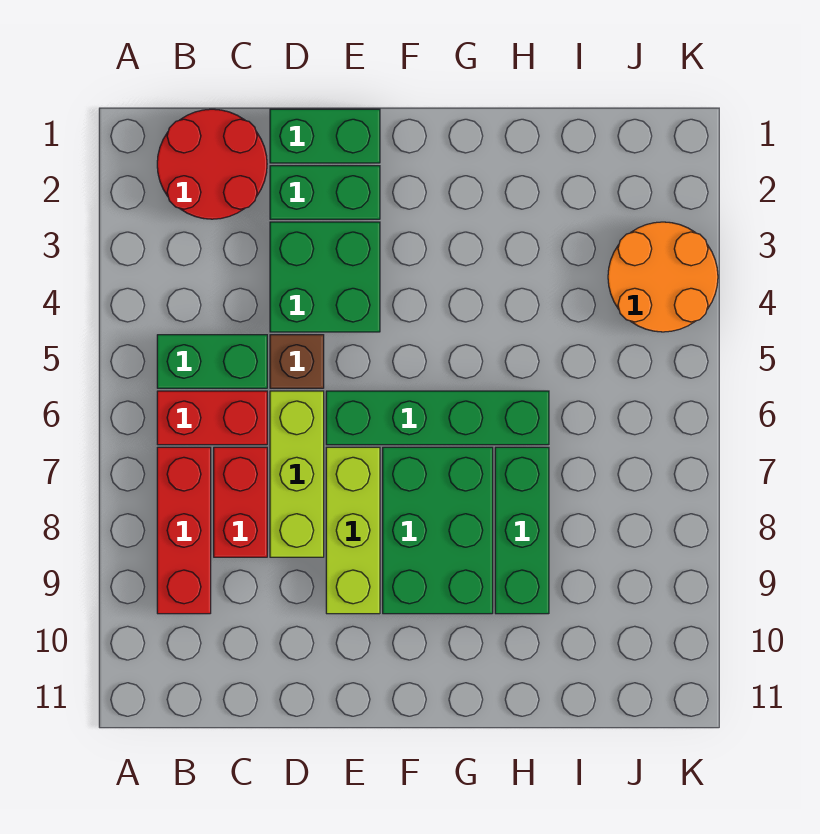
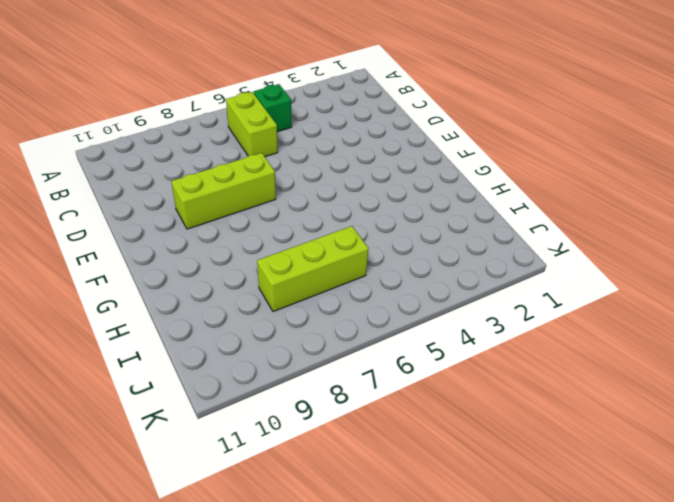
green 1x1 brick [254,84,292,132] -> green 1x2 brick [157,335,267,388]
lime 1x2 brick [226,92,278,157] -> red 1x2 brick [157,391,267,445]
lime 1x3 brick [257,226,368,312] -> lime 1x3 brick moved to [270,391,324,557]
none -> red 2x2 round brick [157,109,267,219]
none -> red 1x3 brick [157,447,211,614]
none -> red 1x2 brick [214,447,267,557]

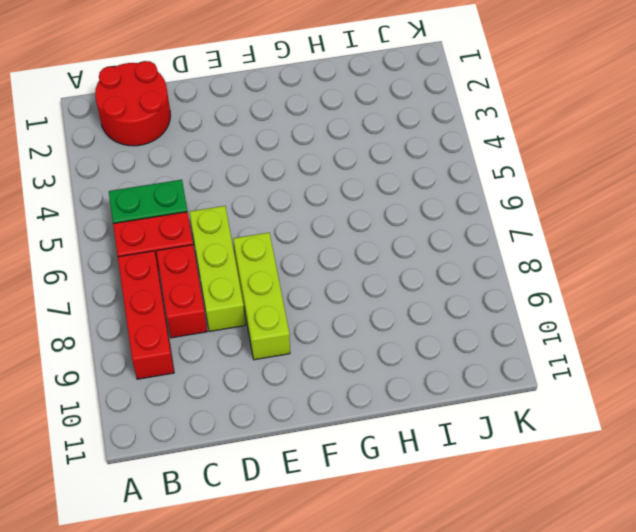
none -> green 1x2 brick [270,109,380,163]
none -> green 1x2 brick [270,166,380,219]
none -> green 2x2 brick [270,222,380,332]

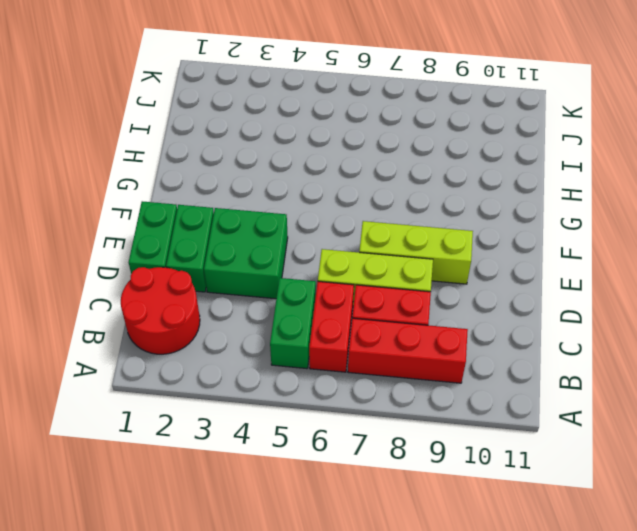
none -> brown 1x1 brick [270,335,324,388]
none -> green 1x4 brick [326,391,549,445]
none -> green 2x3 brick [383,447,493,614]

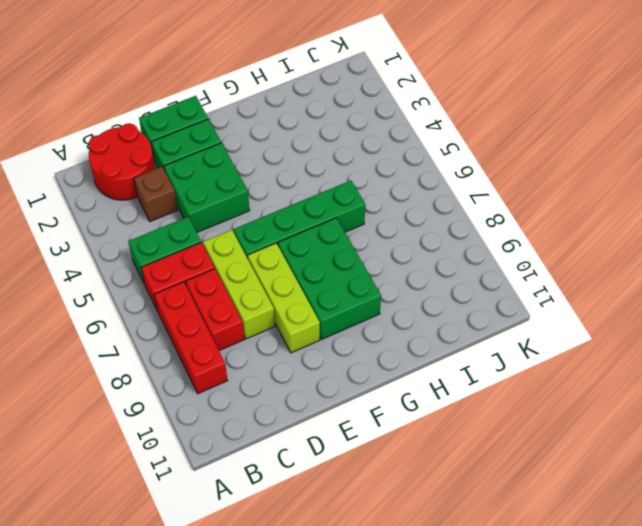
brown 1x1 brick [134,167,178,222] -> brown 1x1 brick moved to [270,335,324,388]
none -> green 1x3 brick [495,447,549,614]
none -> orange 2x2 round brick [608,222,718,332]

